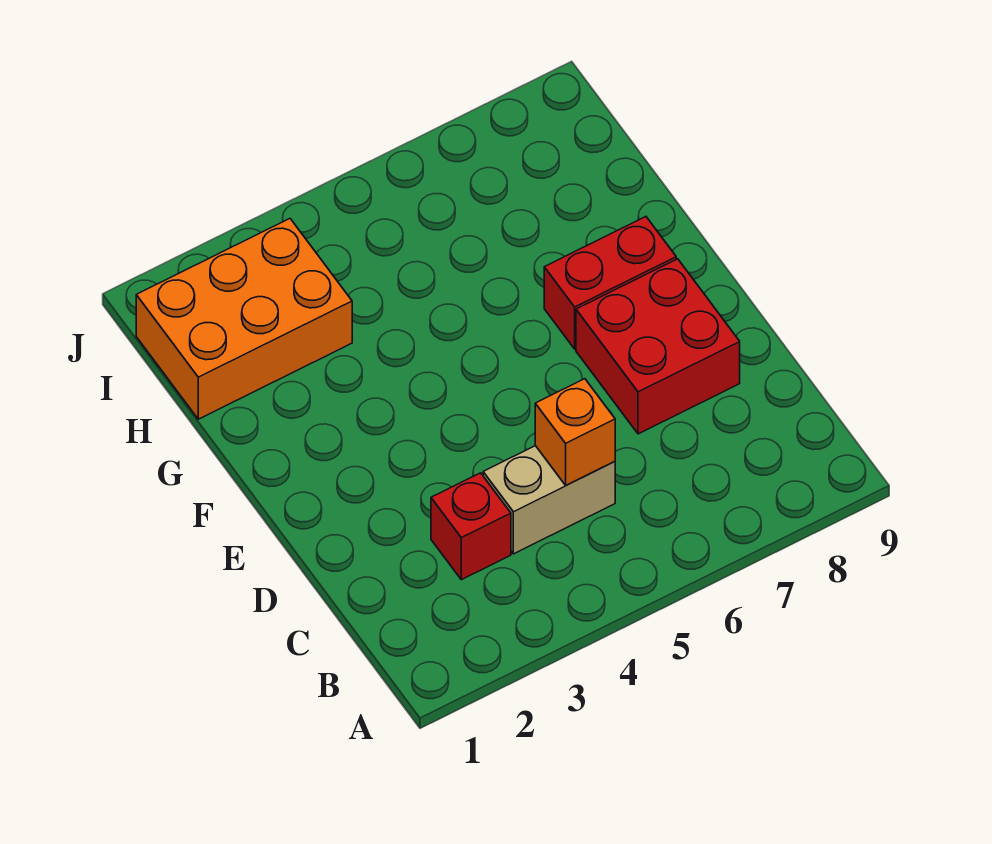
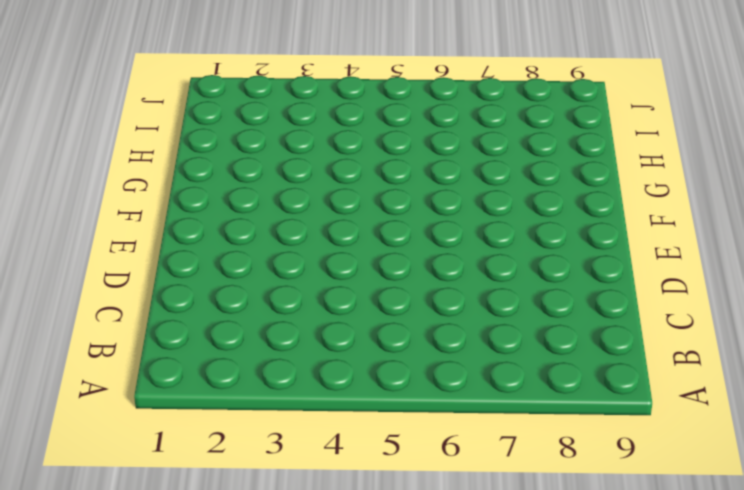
none -> red 1x1 brick [431,473,511,580]
none -> tan 1x2 brick [483,446,615,554]

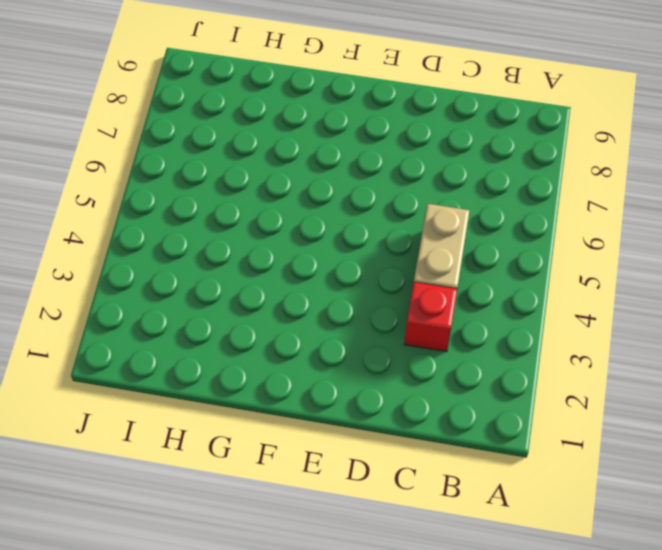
none -> red 2x2 brick [576,259,740,434]
none -> red 1x2 brick [544,217,676,349]

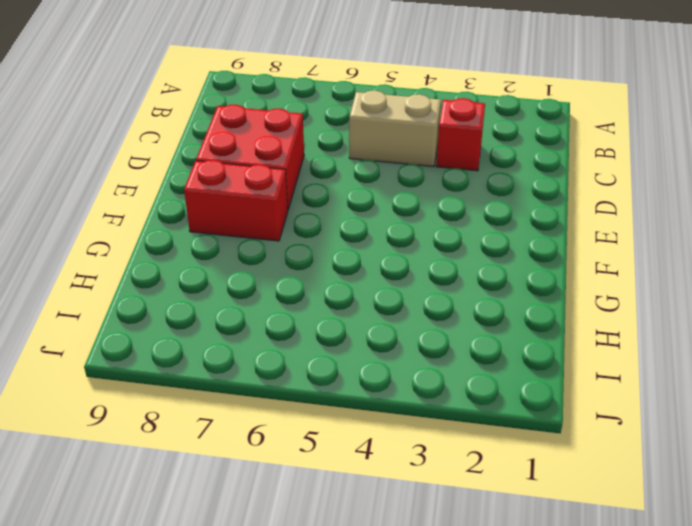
none -> orange 2x3 brick [136,219,352,419]
none -> orange 1x1 brick [535,379,615,485]

